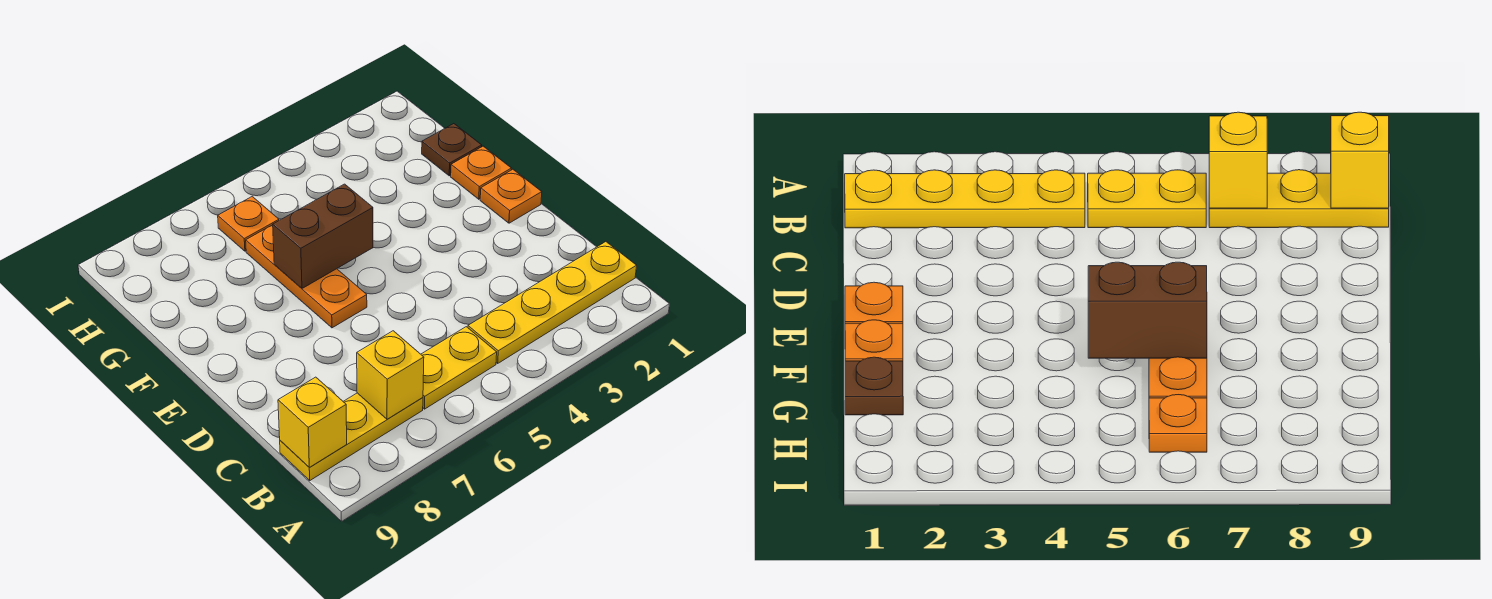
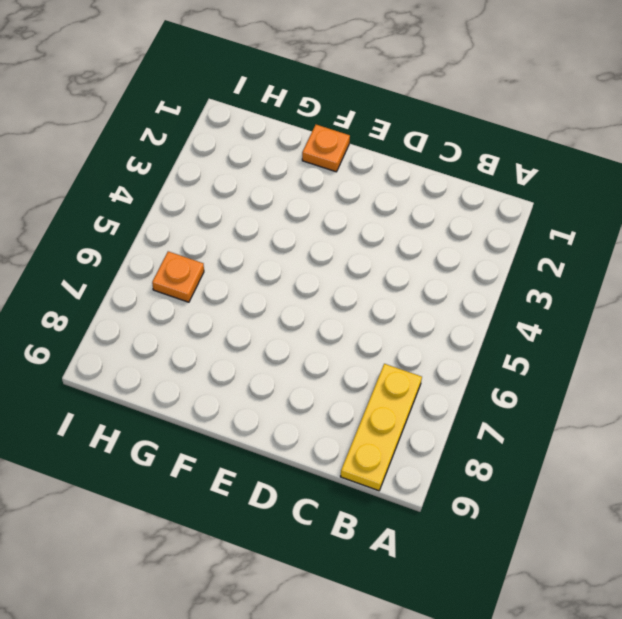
none -> yellow 1x4 plate [468,242,636,363]
none -> yellow 1x2 plate [421,327,497,409]

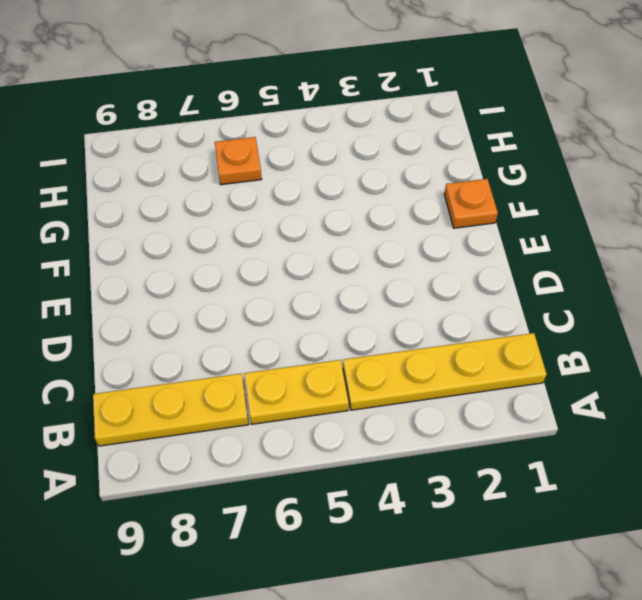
none -> orange 1x1 plate [480,169,542,223]
none -> orange 1x3 plate [246,225,367,328]

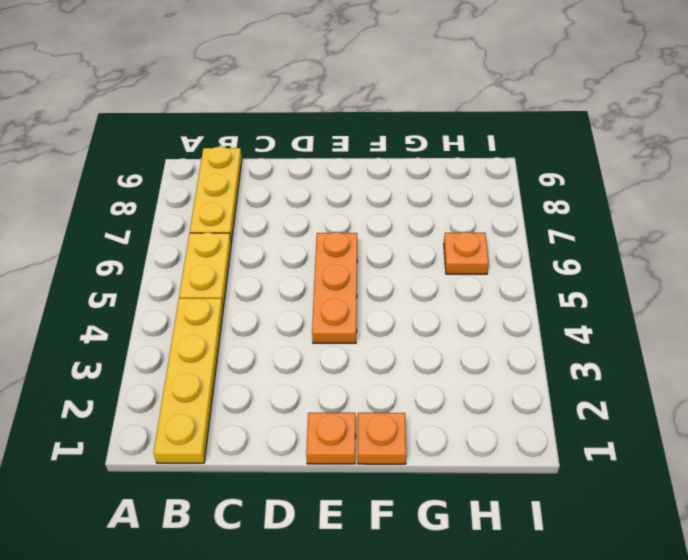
orange 1x3 plate [312,232,357,343] -> orange 1x3 plate turned to [246,225,367,328]
none -> brown 1x1 plate [422,124,482,176]
none -> yellow 1x1 brick [357,331,424,419]

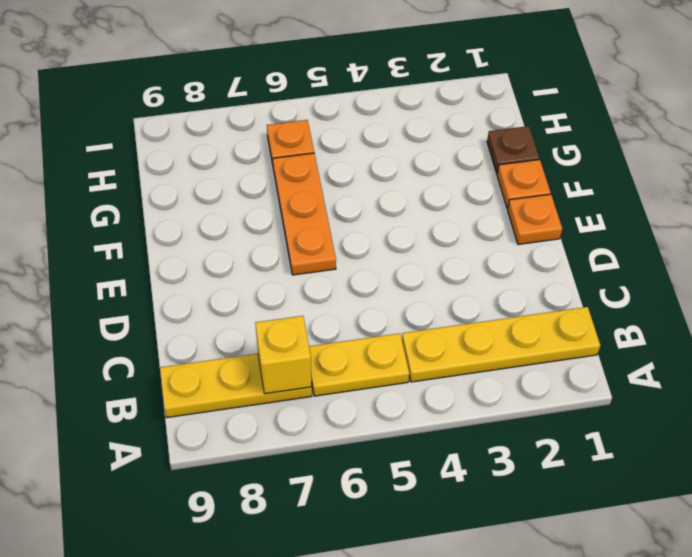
none -> yellow 1x1 brick [278,377,347,468]
none -> brown 1x2 brick [273,184,373,288]

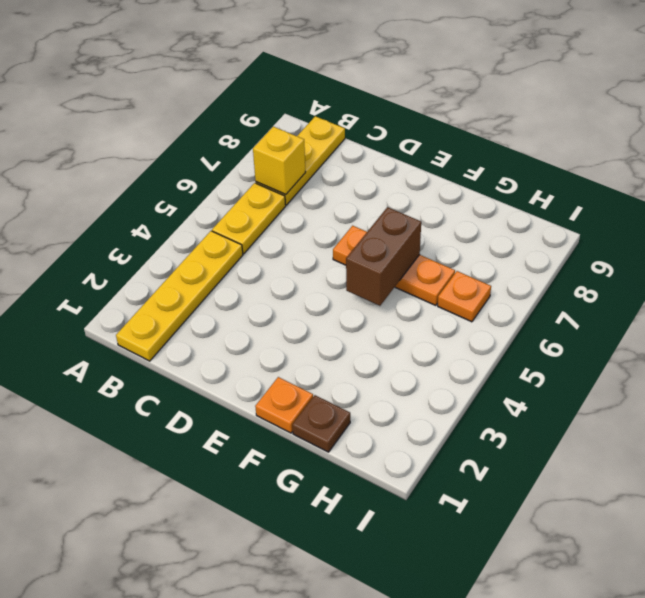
none -> orange 1x1 plate [480,169,542,223]
none -> yellow 1x1 brick [278,377,347,468]

